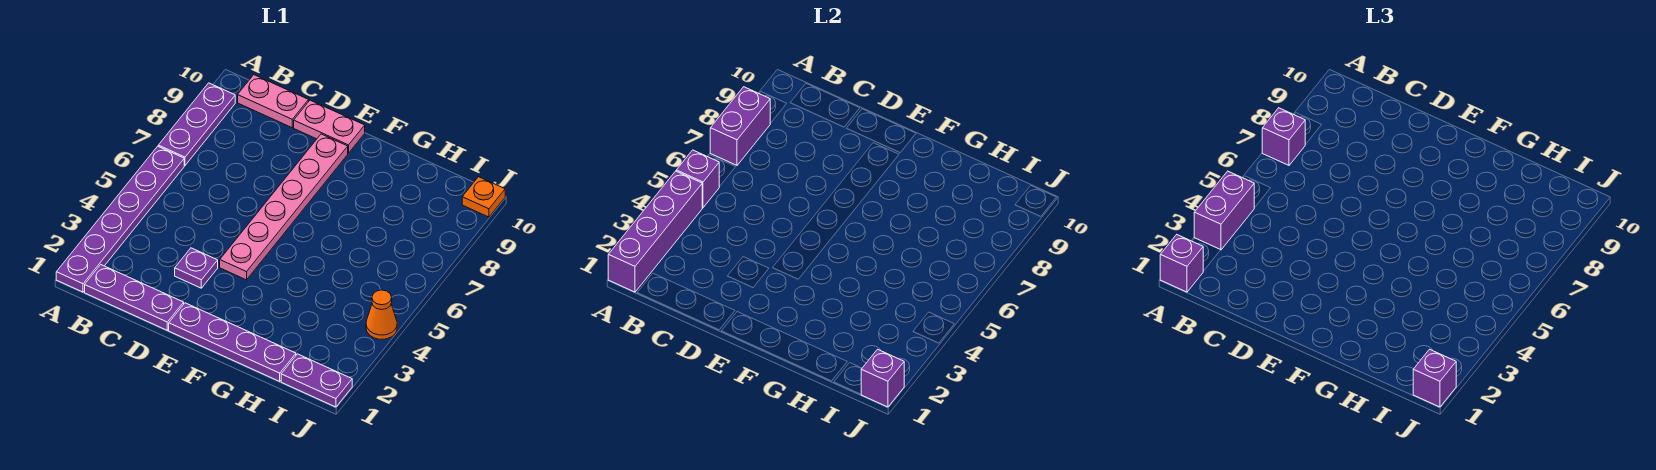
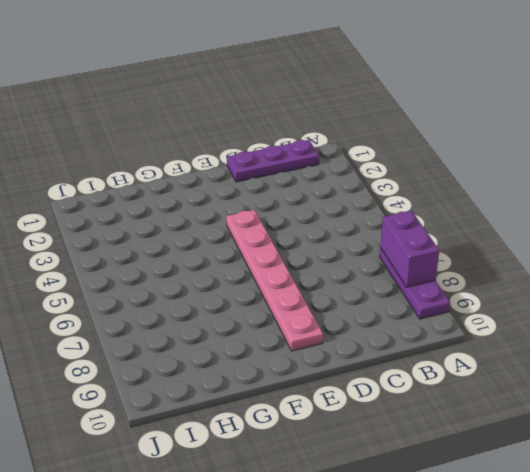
none -> purple 1x6 plate [56,146,184,292]
none -> pink 1x2 plate [238,75,309,128]
none -> purple 1x1 plate [175,248,218,288]

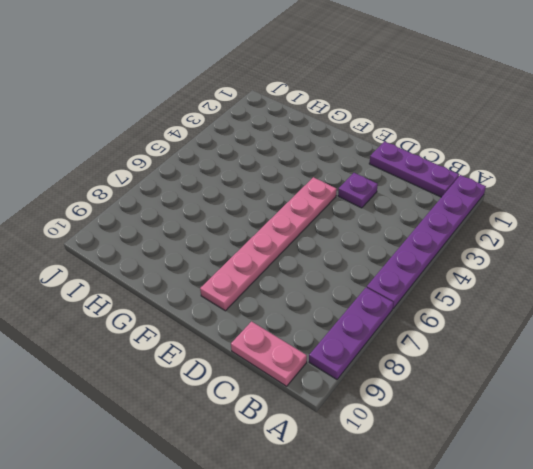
none -> pink 1x2 plate [294,100,365,153]
none -> purple 1x4 plate [169,303,296,381]
none -> purple 1x2 plate [281,354,352,407]

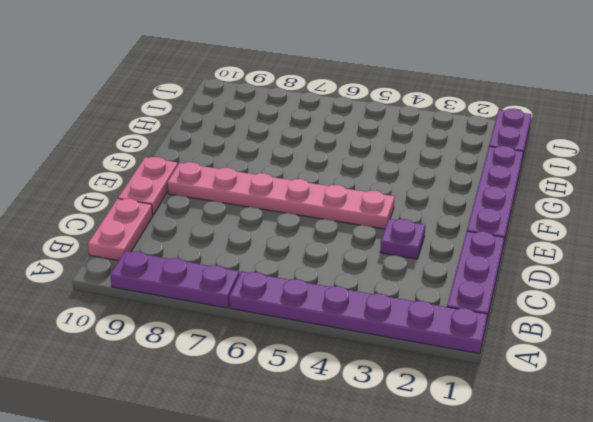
none -> orange 1x1 cone [366,290,397,339]
none -> orange 1x1 plate [462,177,505,217]
none -> purple 1x4 brick [608,171,702,292]

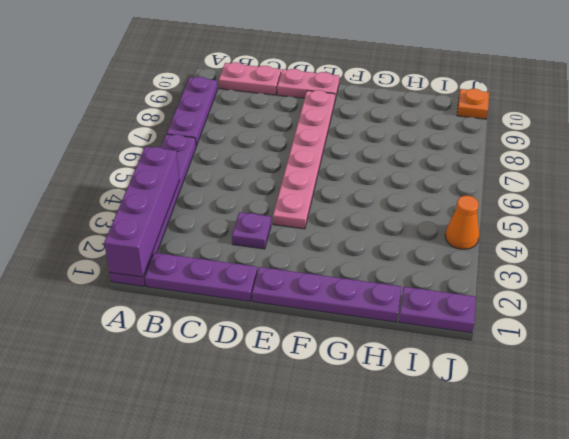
none -> purple 1x1 brick [676,150,719,208]
none -> purple 1x2 brick [710,87,770,165]
none -> purple 1x1 brick [861,349,904,407]

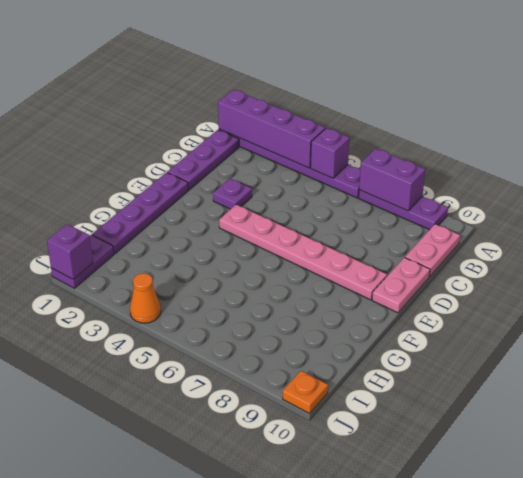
none -> purple 1x1 brick [1160,235,1203,292]
none -> purple 1x2 brick [1194,171,1254,250]
none -> purple 1x1 brick [1262,108,1305,165]

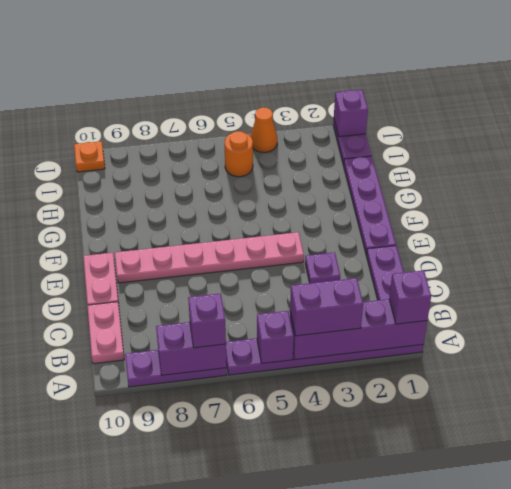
orange 1x1 round brick [225,131,253,177] -> none
none -> purple 1x1 brick [1413,349,1456,407]

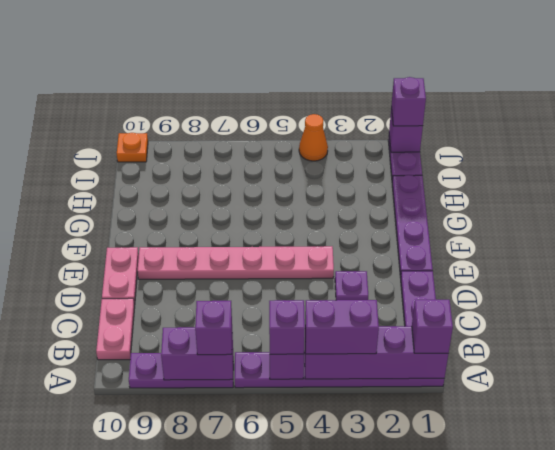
purple 1x1 brick [269,300,305,354] -> none

